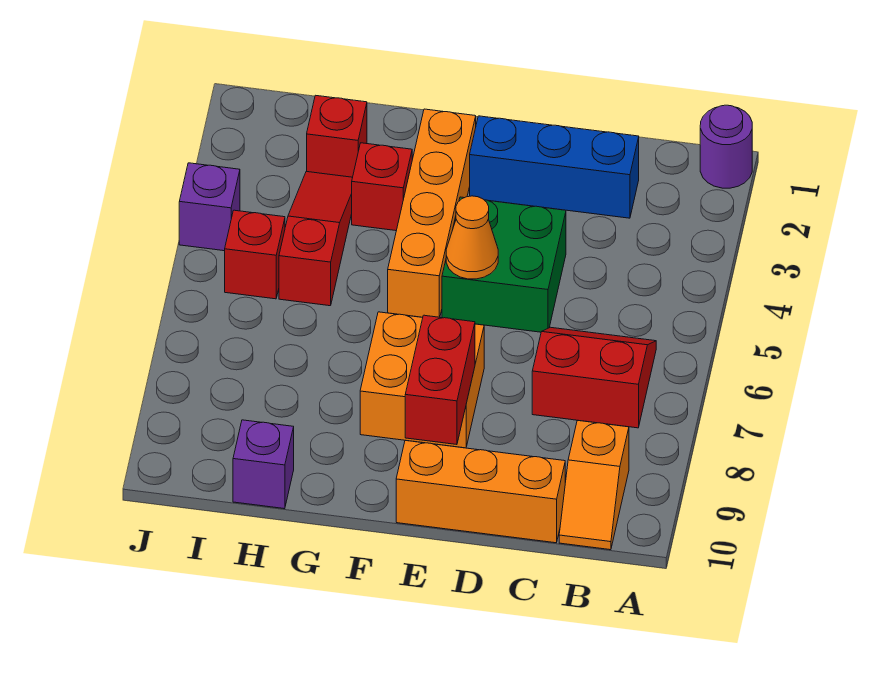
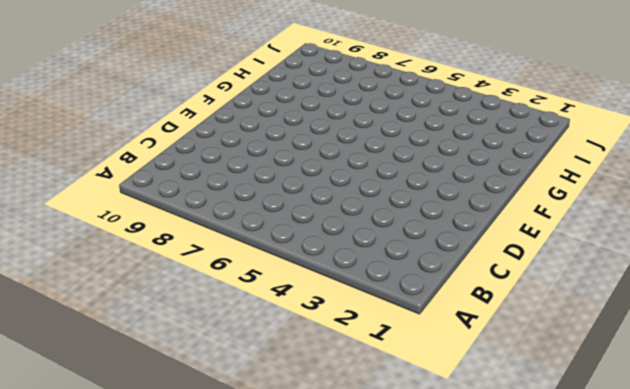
none -> purple 1x1 round brick [700,105,752,188]
none -> red 2x2 slope [532,327,656,428]
none -> orange 1x2 slope [559,420,629,550]

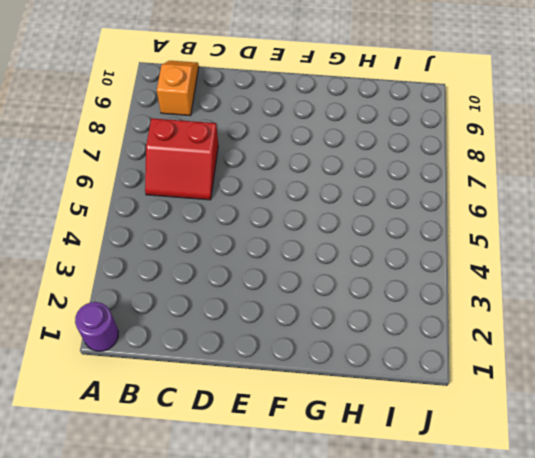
none -> blue 1x3 brick [470,116,639,218]
none -> orange 1x3 brick [396,440,565,543]
none -> green 2x2 brick [442,197,566,332]

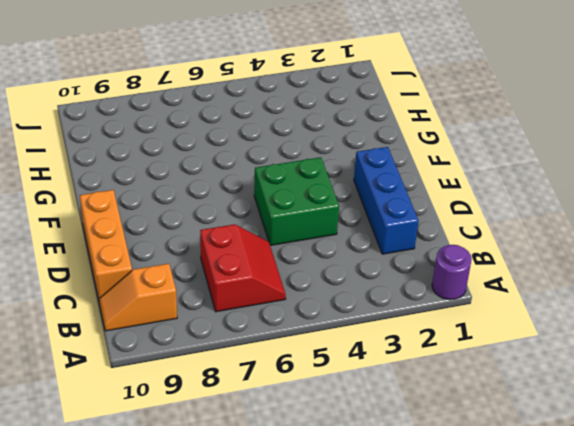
none -> orange 2x2 brick [360,312,484,448]
none -> orange 1x4 brick [388,109,476,317]
none -> red 1x1 brick [352,143,412,231]

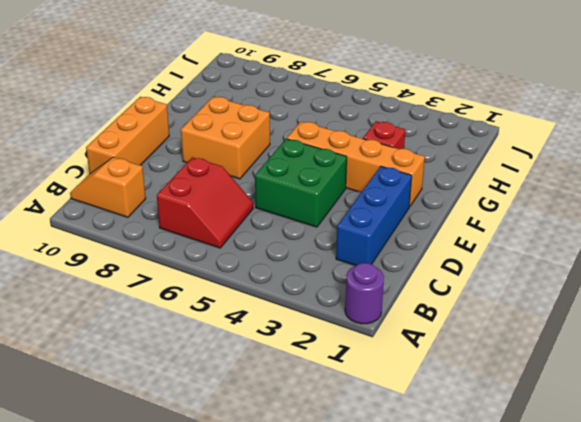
none -> red 1x1 brick [307,95,367,177]
none -> red 1x3 slope [279,171,353,306]
none -> purple 1x1 brick [233,420,294,509]

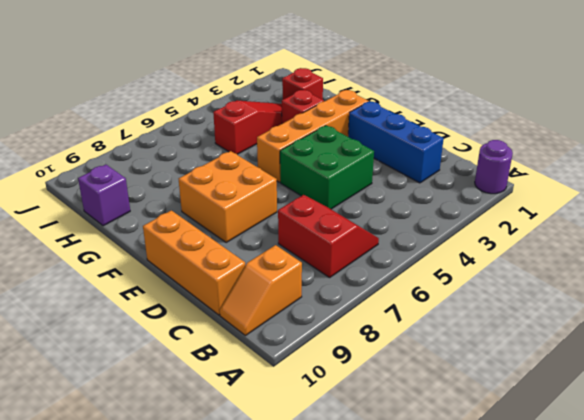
none -> red 1x1 brick [225,210,285,299]
none -> purple 1x1 brick [179,163,240,251]
none -> orange 1x1 cone [446,196,498,279]

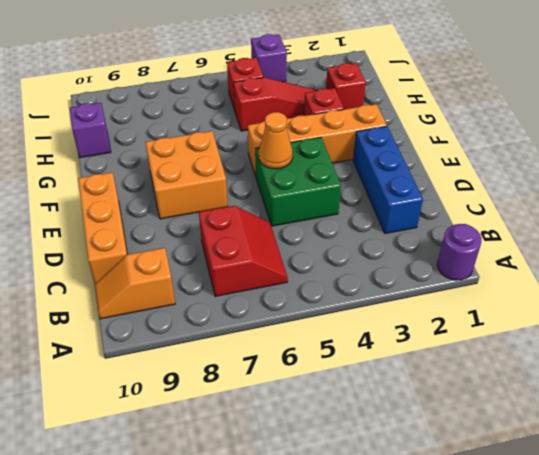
none -> red 1x2 brick [405,315,475,445]

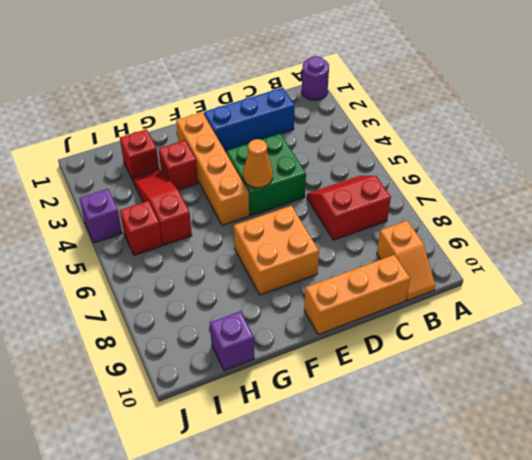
none -> red 1x2 brick [405,315,475,445]

